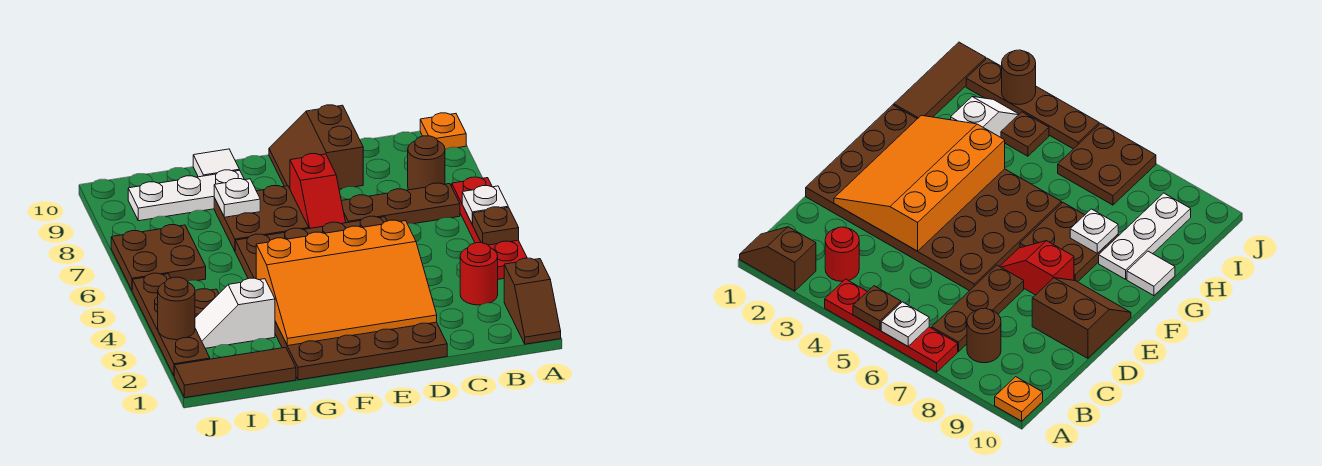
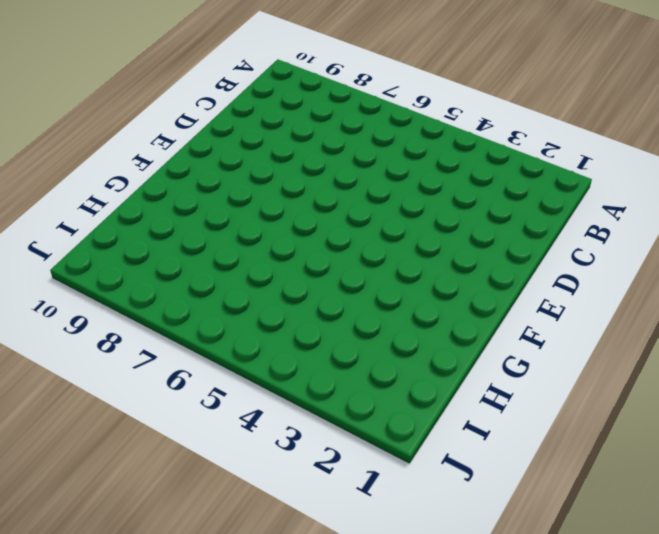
none -> brown 1x2 slope [504,258,561,344]
none -> red 1x4 plate [452,177,527,279]
none -> orange 1x1 plate [420,113,466,149]

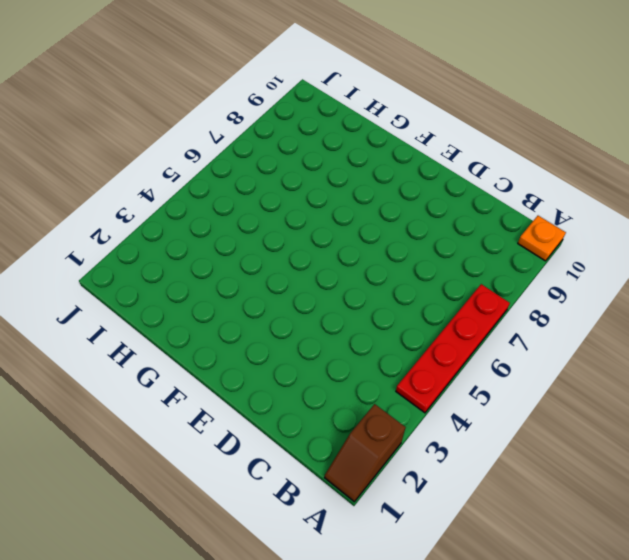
none -> red 1x1 round brick [460,243,498,305]
none -> brown 1x3 plate [342,183,460,224]
none -> brown 1x1 round brick [408,136,445,190]

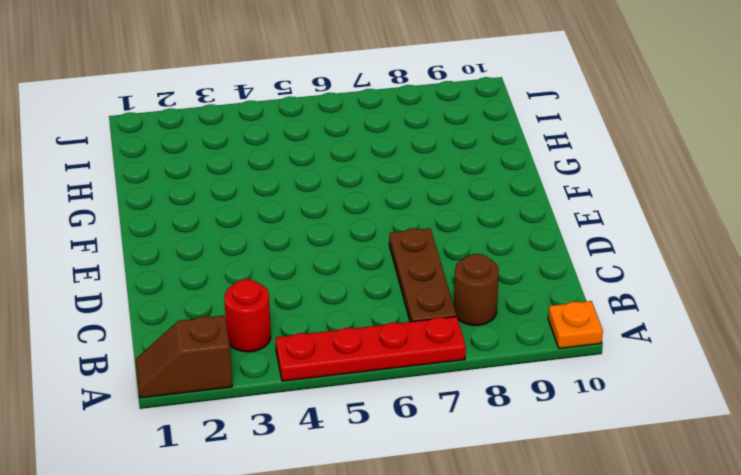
none -> brown 4x6 plate [235,216,447,380]
none -> brown 2x2 slope [269,105,363,189]
none -> red 1x2 slope [290,154,346,229]

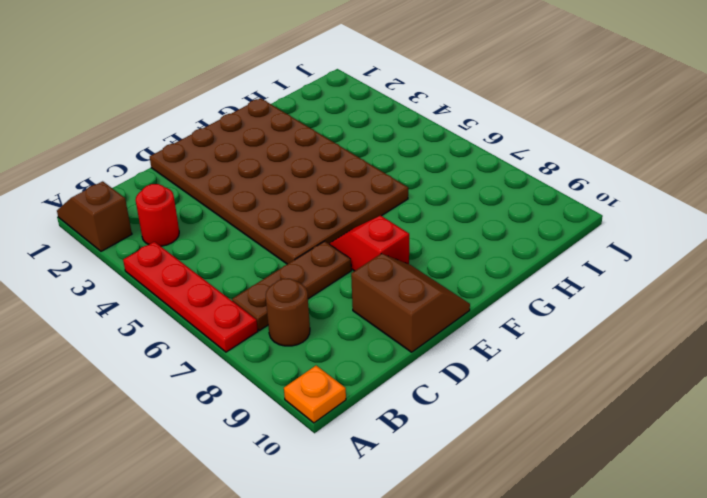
none -> brown 2x2 plate [214,186,309,251]
none -> white 1x3 plate [128,170,244,221]
none -> white 1x1 tile [193,149,239,177]

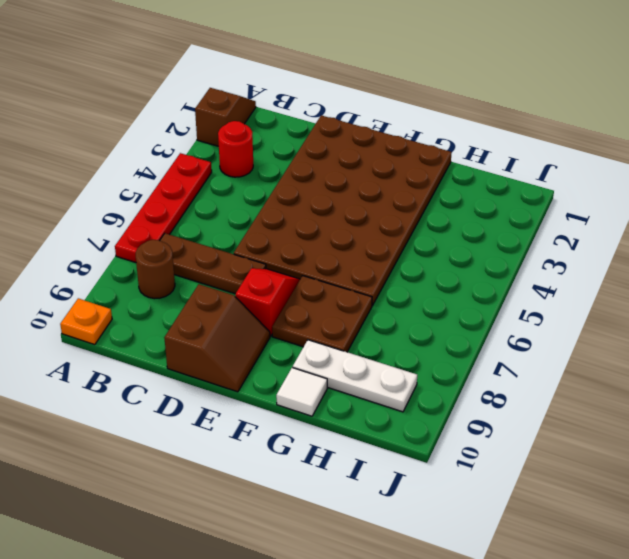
none -> brown 1x3 tile [174,347,296,398]
none -> white 1x2 slope [195,278,275,348]
none -> brown 1x1 plate [195,289,219,317]

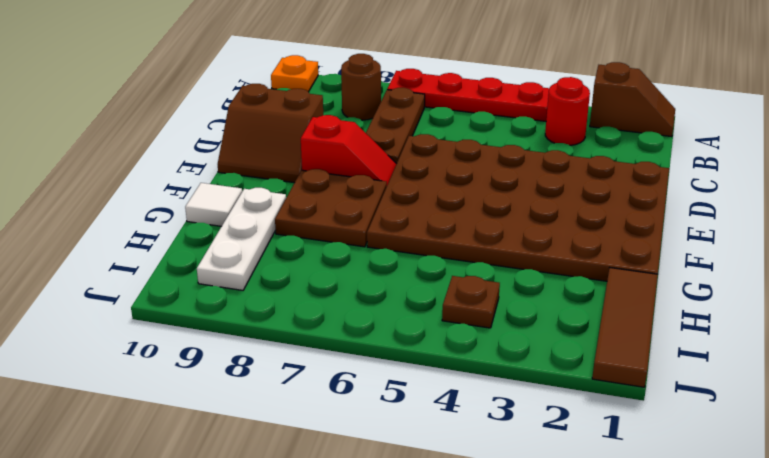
none -> white 1x2 slope [195,278,275,348]
none -> brown 2x2 plate [111,225,206,290]
none -> brown 1x4 plate [132,273,210,375]

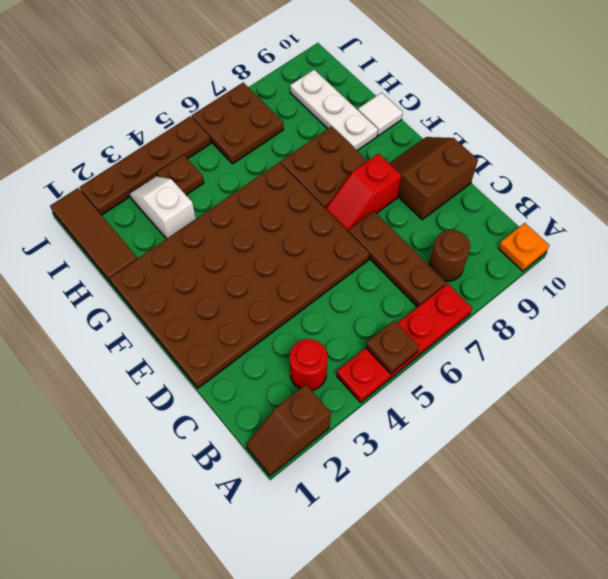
none -> white 1x1 plate [462,186,508,224]
none -> orange 3x4 slope [256,220,437,346]
none -> white 1x1 plate [214,179,260,217]

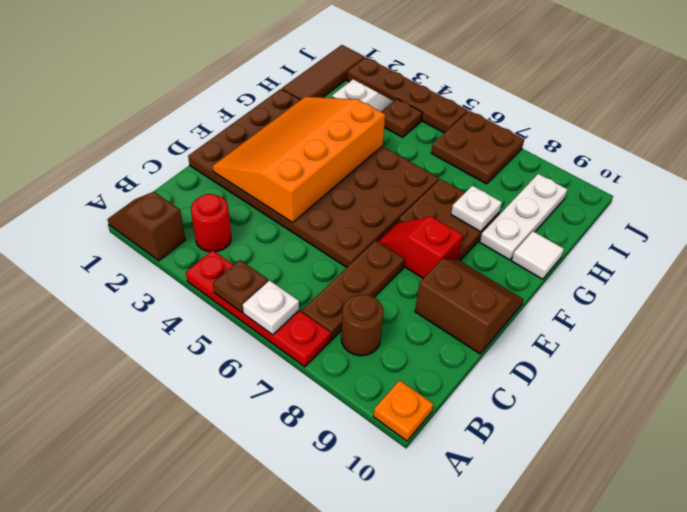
none -> brown 1x1 round brick [158,277,195,340]

